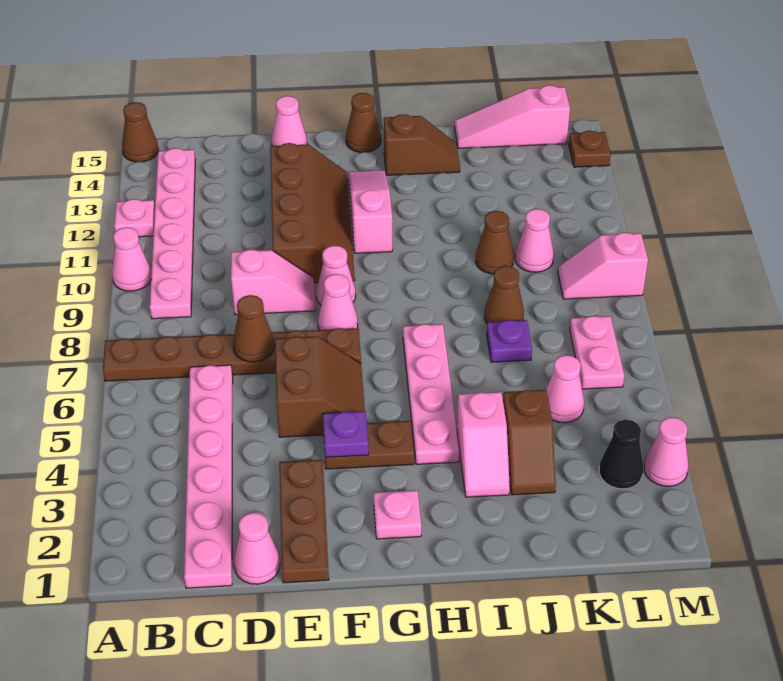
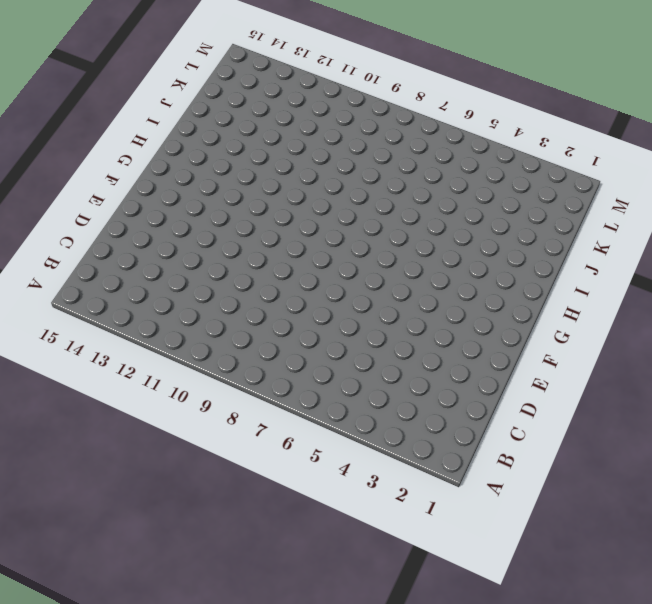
none -> brown 1x6 plate [103,328,361,381]
none -> pink 1x1 cone [112,227,151,291]
none -> pink 1x1 plate [114,199,155,237]
none -> brown 1x1 cone [122,102,158,162]

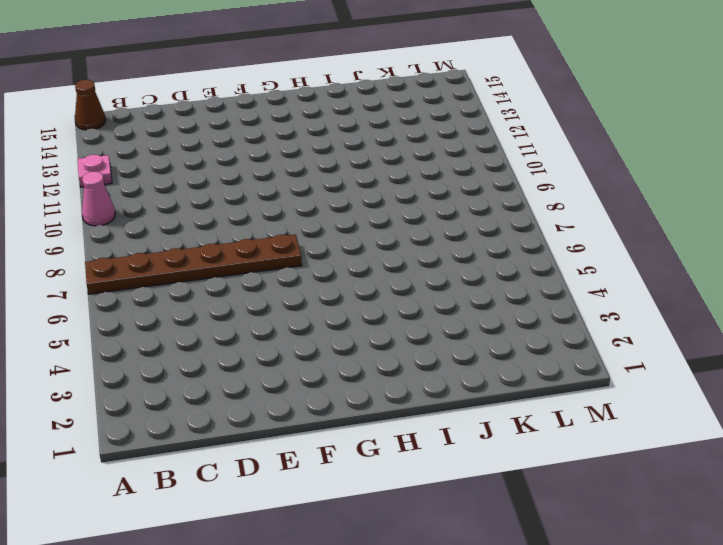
none -> pink 1x6 plate [150,148,195,319]
none -> pink 1x6 plate [184,365,233,588]
none -> pink 1x1 cone [234,512,280,584]
none -> pink 1x2 slope [231,249,315,315]

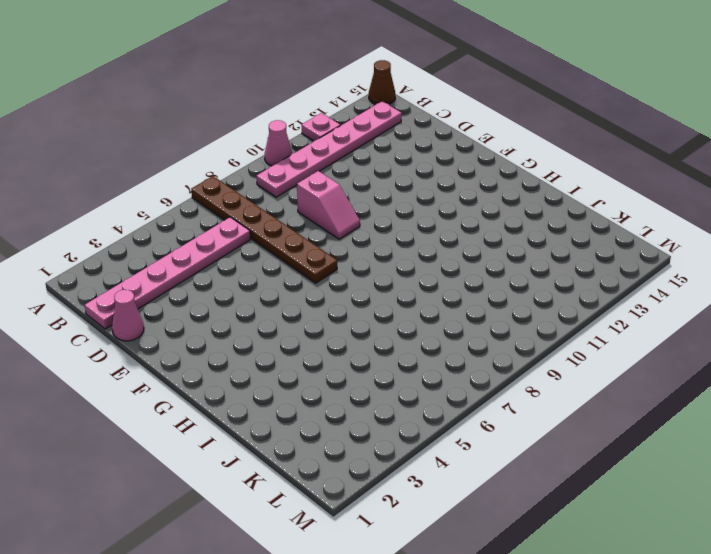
none -> brown 1x3 plate [279,460,329,583]
none -> brown 2x2 slope [275,336,365,437]
none -> brown 2x4 slope [270,143,355,283]
none -> pink 1x1 cone [271,96,307,146]

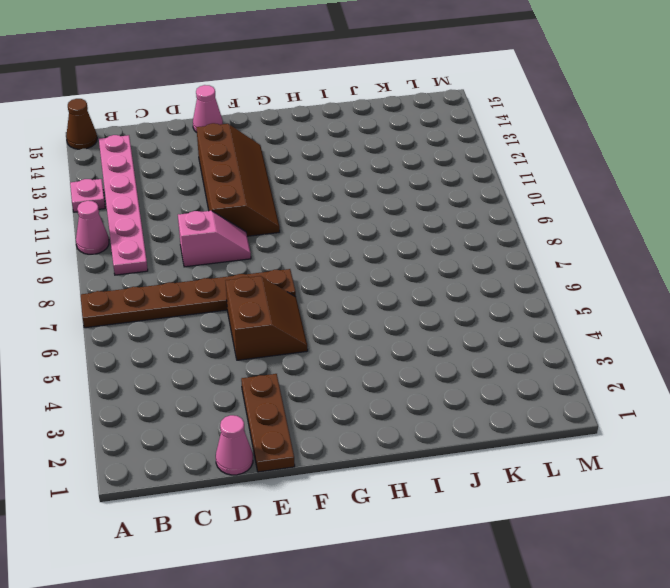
none -> pink 1x6 plate [184,365,233,588]
none -> brown 1x2 plate [325,421,414,469]
none -> pink 1x1 cone [318,274,358,330]
none -> pink 1x1 cone [316,246,356,305]

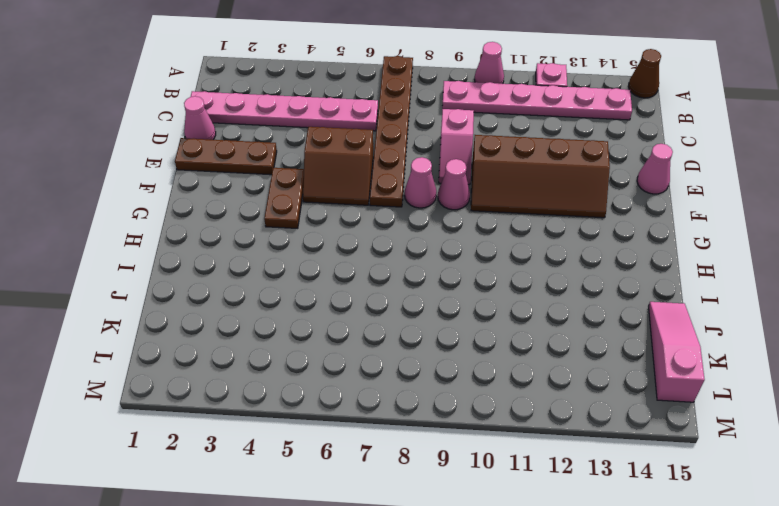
none -> pink 1x1 plate [374,490,421,539]
none -> pink 1x3 slope [348,170,392,253]
none -> brown 1x1 cone [346,93,381,152]
none -> pink 1x4 plate [403,324,459,464]

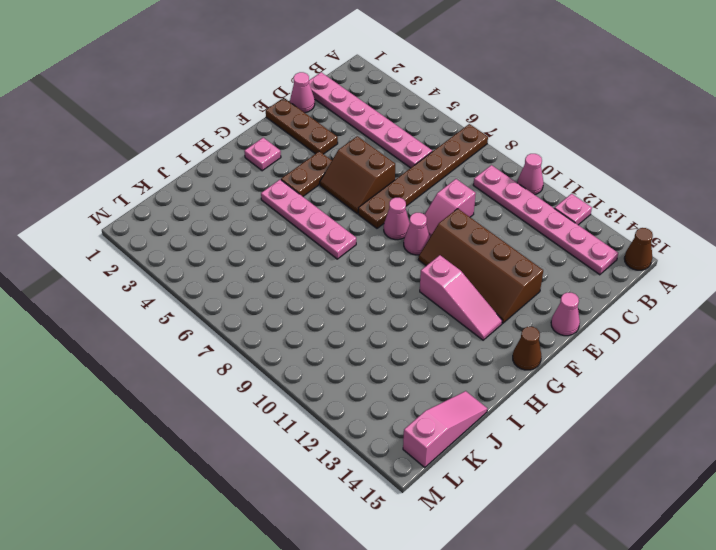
none -> brown 1x2 slope [384,114,460,175]
none -> pink 1x2 slope [457,392,510,497]
none -> brown 1x2 slope [503,390,556,495]
none -> purple 1x1 plate [487,320,532,362]

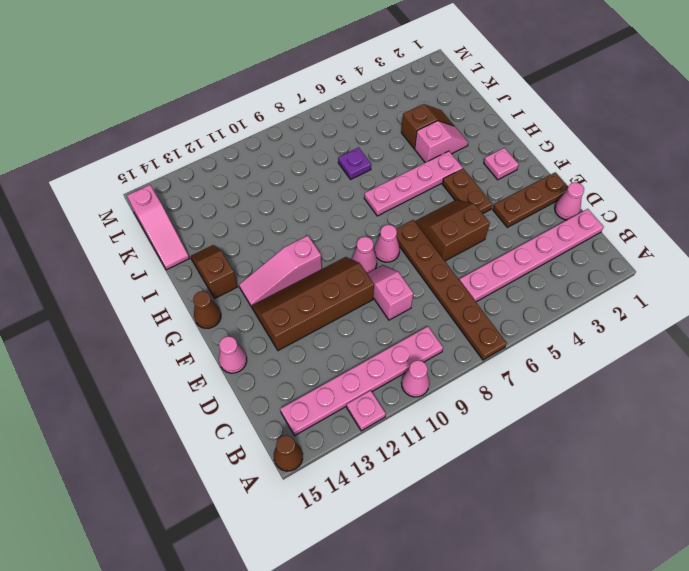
none -> brown 1x1 cone [484,266,524,323]
none -> brown 1x1 cone [475,211,514,274]
none -> pink 1x1 cone [546,355,584,423]
none -> pink 1x1 cone [515,209,554,272]

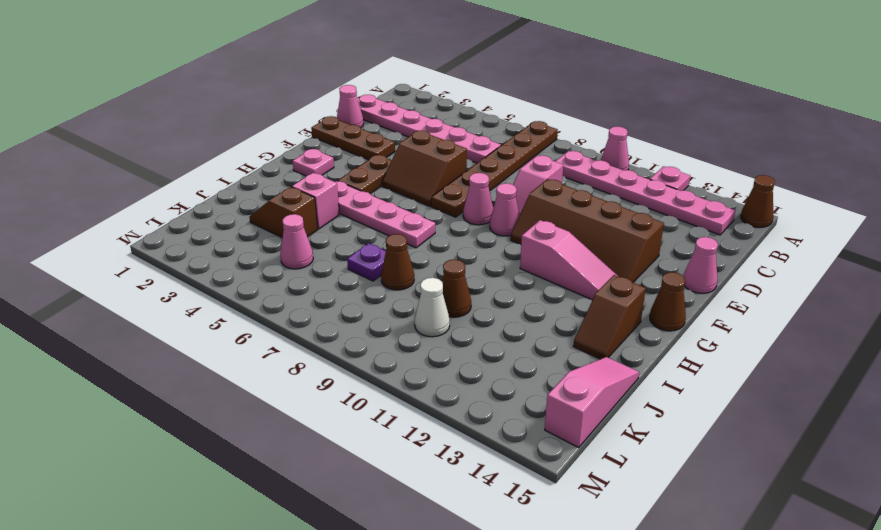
white 1x1 cone [415,278,450,337] -> pink 1x1 cone [515,209,554,272]
none -> black 1x1 cone [599,420,643,489]
none -> pink 1x2 plate [570,316,624,389]
none -> pink 1x2 slope [558,232,648,299]
none -> pink 1x1 cone [644,417,689,486]

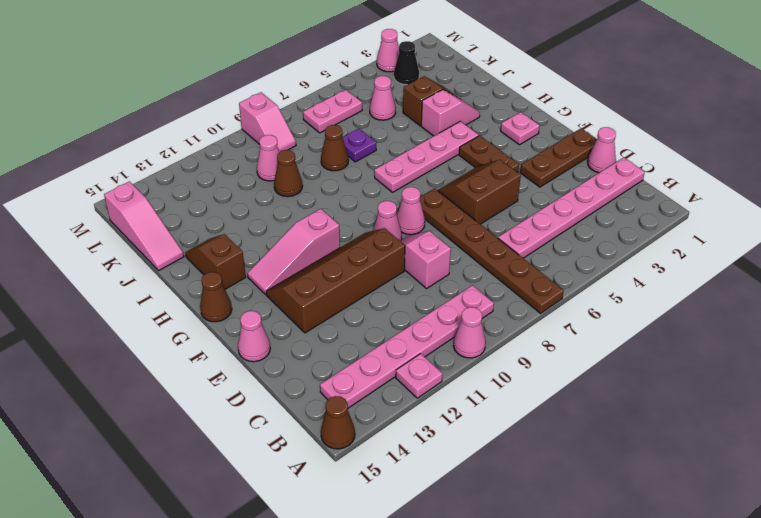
none -> brown 1x1 plate [569,131,611,167]
none -> brown 1x1 cone [233,295,274,362]
none -> purple 1x1 plate [323,411,368,457]

